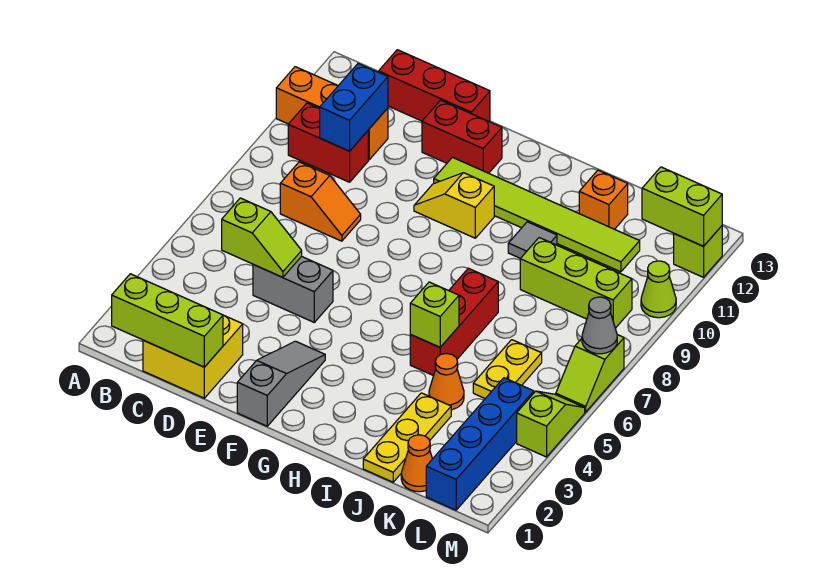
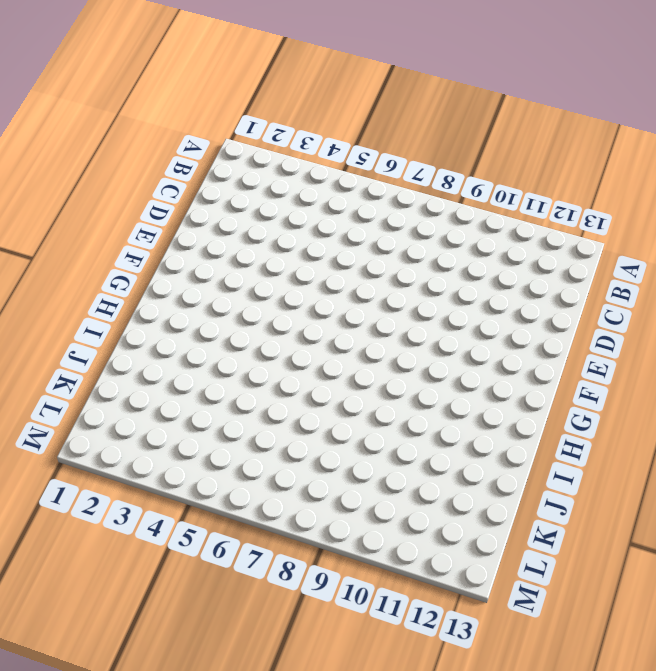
none -> orange 1x3 brick [276,67,388,160]
none -> red 1x2 brick [288,103,368,182]
none -> yellow 2x2 brick [143,315,243,398]

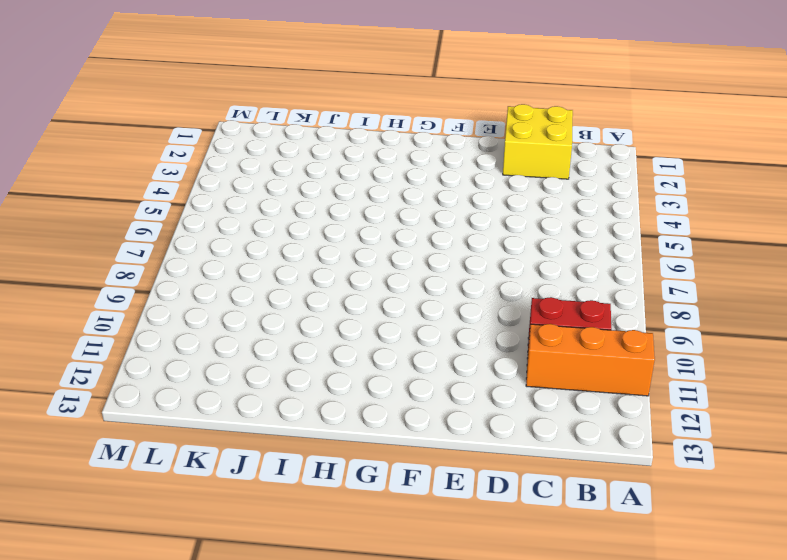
none -> orange 1x2 slope [280,162,361,241]
none -> red 1x3 brick [379,50,490,122]
none -> grey 1x2 brick [253,256,333,322]

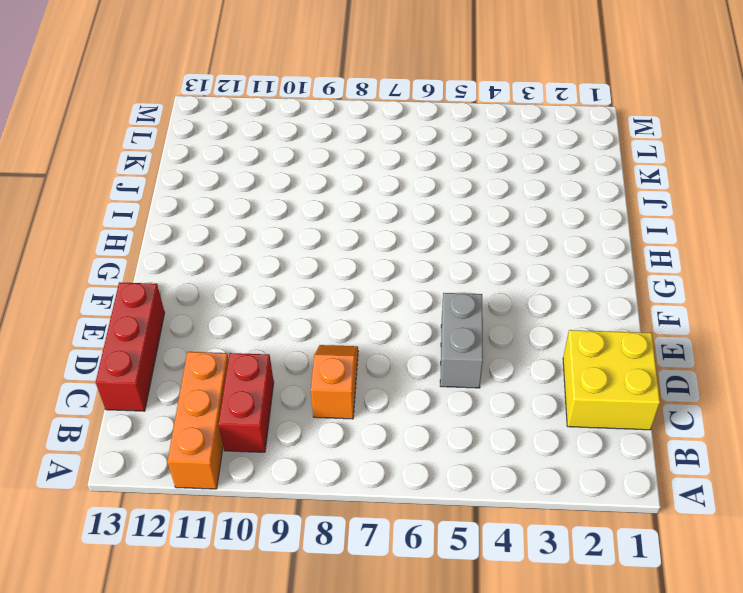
none -> red 1x2 brick [422,100,502,173]
none -> grey 1x3 slope [237,341,325,426]
none -> yellow 1x2 slope [414,173,494,238]

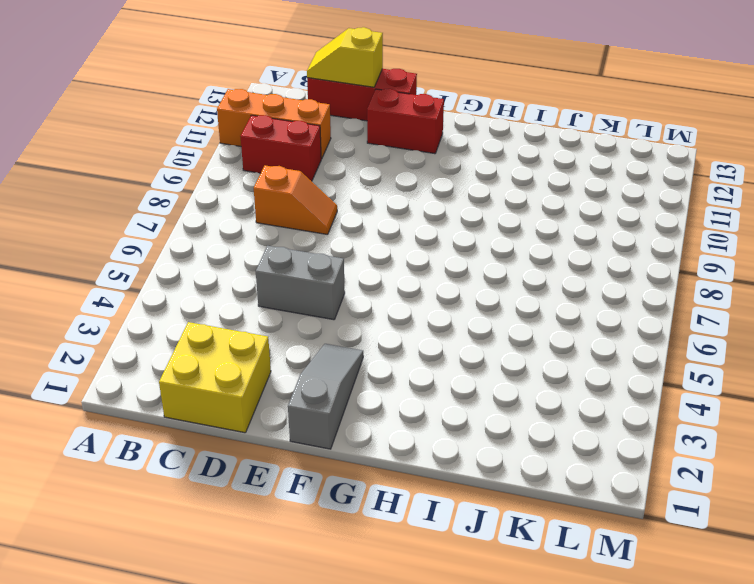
yellow 1x2 slope [307,27,383,87] -> yellow 1x2 slope moved to [414,173,494,238]
none -> lime 1x6 tile [434,157,640,272]
none -> red 1x3 brick [410,268,498,376]
none -> grey 1x1 tile [508,222,557,258]

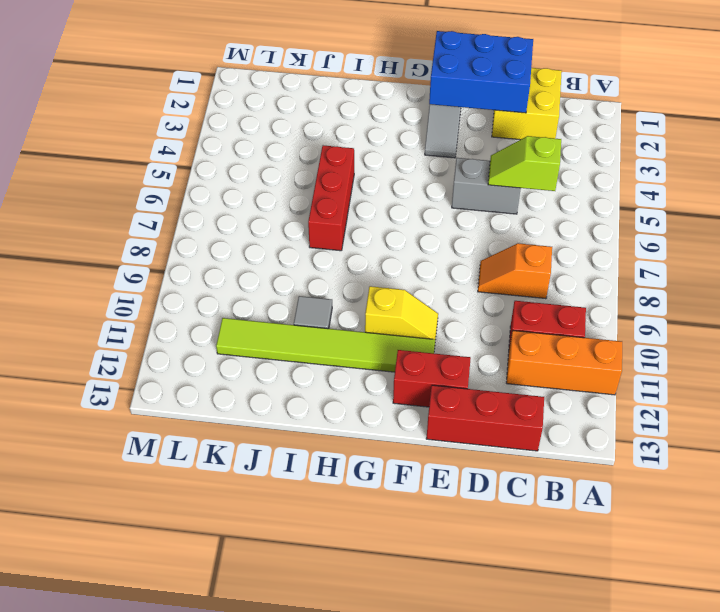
blue 2x3 brick [429,31,533,113] -> lime 1x3 brick [112,274,223,367]
none -> yellow 1x3 plate [363,393,451,482]
none -> orange 1x1 cone [429,354,464,410]
none -> lime 1x3 brick [520,238,632,328]

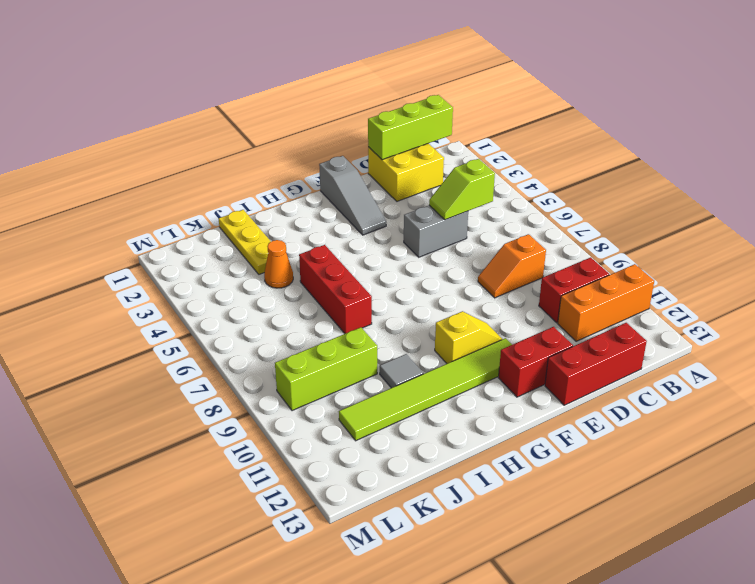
none -> orange 1x1 brick [579,170,628,229]
none -> orange 1x1 cone [401,435,432,492]
none -> yellow 1x2 plate [473,340,542,398]

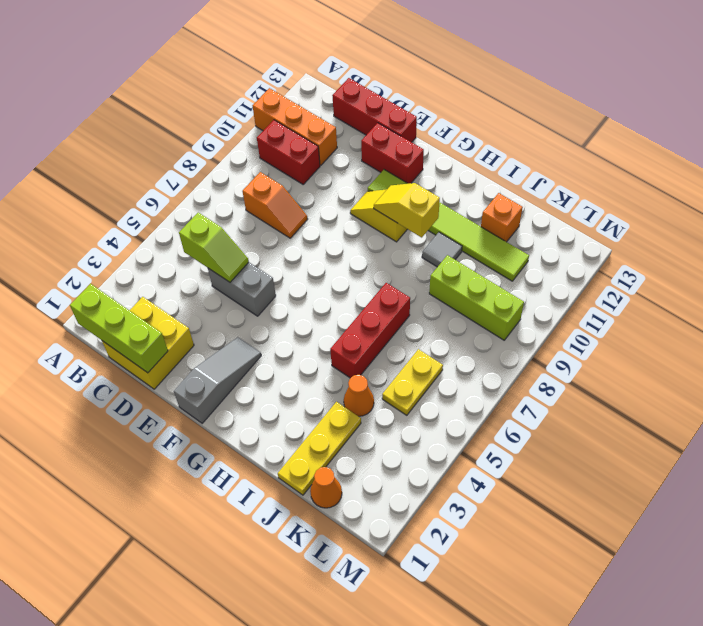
yellow 1x2 slope [374,183,440,237] -> none
none -> blue 1x4 brick [426,378,534,510]
none -> lime 1x2 slope [517,391,585,457]
none -> lime 1x2 slope [556,335,624,412]

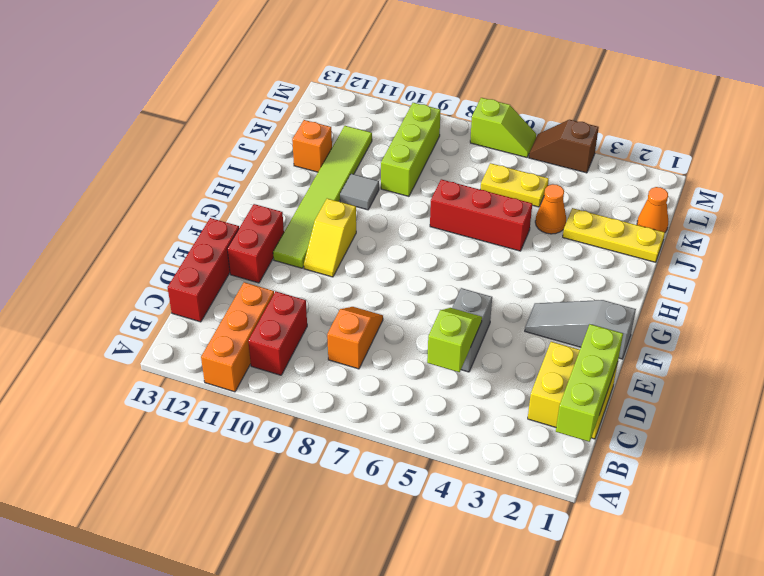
brown 1x2 slope [529,120,599,173] -> lime 1x2 slope [517,391,585,457]
none -> blue 1x4 brick [426,378,534,510]
none -> lime 1x1 cone [641,261,676,318]
none -> lime 1x1 brick [674,226,722,277]

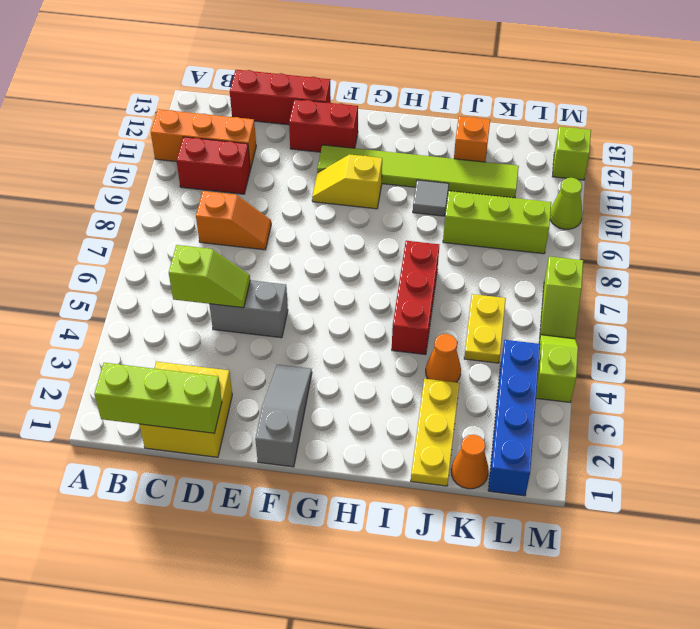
none -> blue 1x2 brick [320,64,388,151]
none -> lime 1x1 brick [410,282,459,347]
none -> lime 1x2 brick [642,167,722,246]

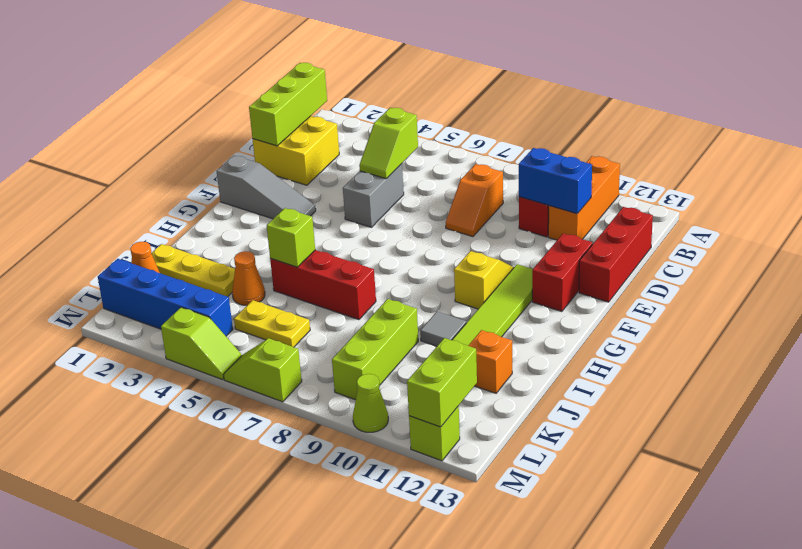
none -> grey 1x1 cone [582,297,617,354]

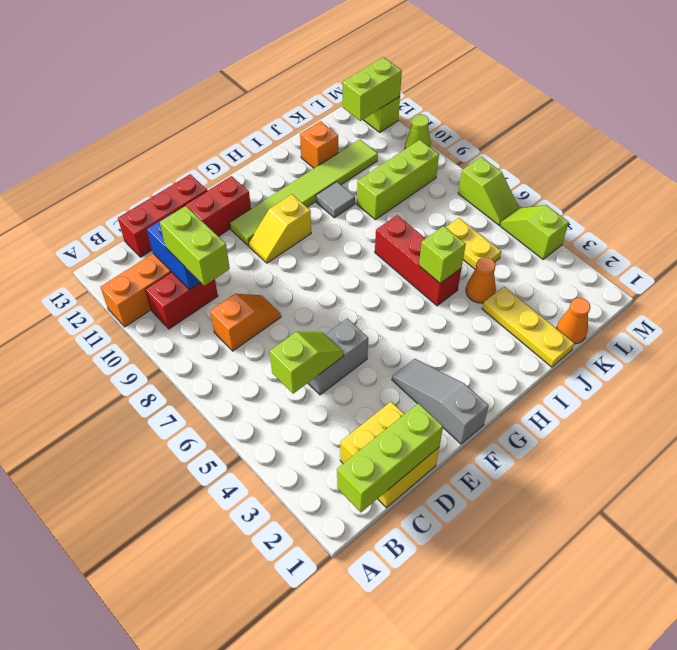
lime 1x2 brick [160,206,230,286] -> none
none -> blue 1x4 brick [426,378,534,510]
none -> grey 1x1 cone [582,297,617,354]

